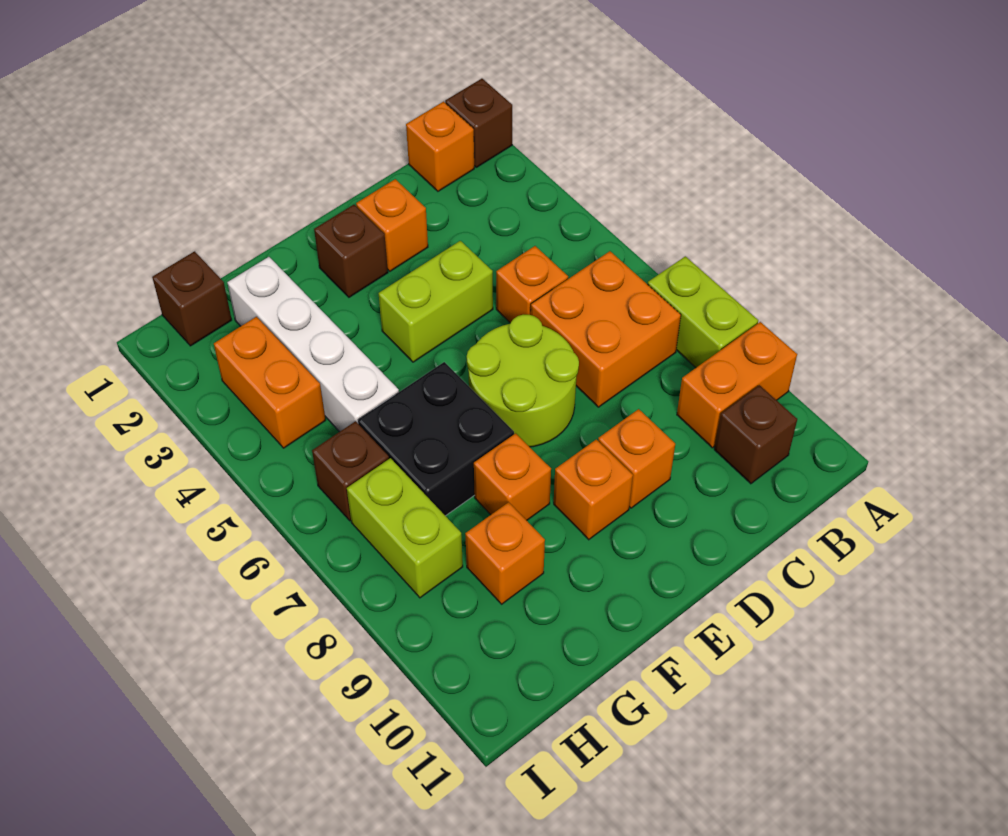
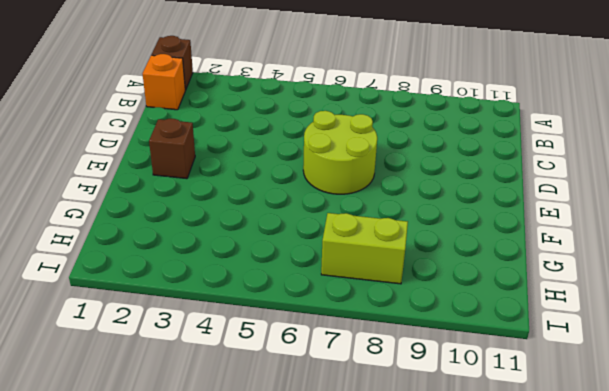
none -> lime 1x2 brick [648,256,758,368]
none -> orange 1x2 brick [677,322,797,448]
none -> orange 2x2 brick [531,251,681,407]

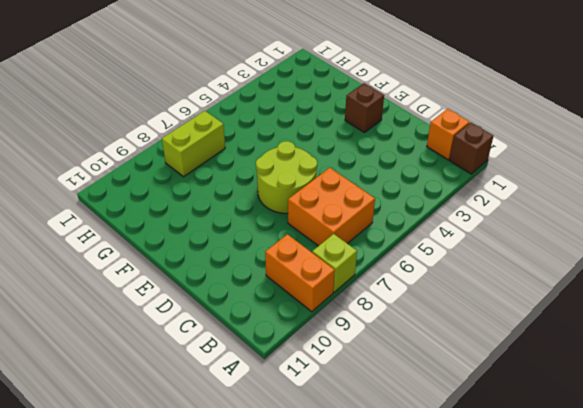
lime 1x1 brick [312,234,357,292] -> lime 1x2 brick [648,256,758,368]
none -> brown 1x1 brick [714,385,797,484]
none -> orange 1x1 brick [496,246,568,323]
none -> orange 1x1 brick [356,179,428,271]

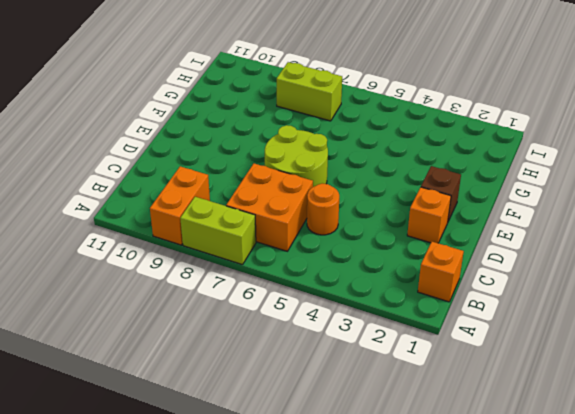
orange 1x1 round brick [307,183,339,235] -> orange 1x1 brick [496,246,568,323]
none -> brown 1x1 brick [445,79,512,167]
none -> brown 1x1 brick [714,385,797,484]
none -> lime 1x2 brick [379,241,493,362]

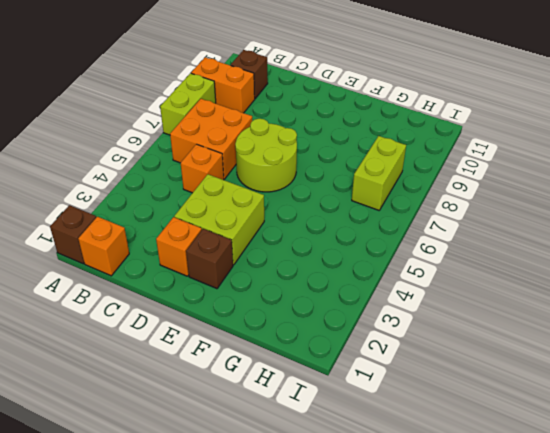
lime 2x2 brick [174,174,264,265] -> lime 1x2 brick [379,241,493,362]
none -> orange 1x1 brick [598,409,675,508]
none -> orange 1x1 brick [554,439,633,540]
none -> black 2x2 brick [358,362,514,516]

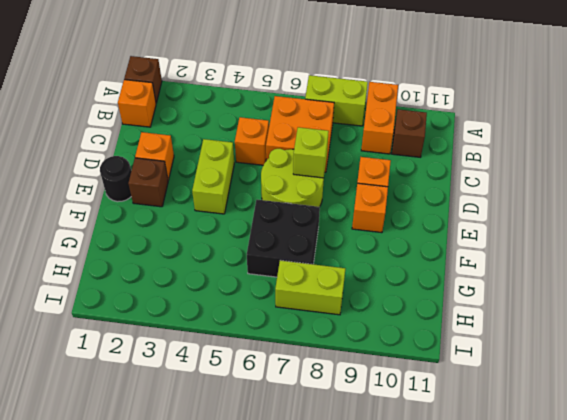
lime 1x1 brick [293,127,329,178] -> none
black 1x1 round brick [100,156,131,202] -> none
none -> orange 1x1 brick [474,433,551,520]
none -> white 1x4 brick [227,257,399,432]
none -> orange 1x1 brick [465,502,545,604]

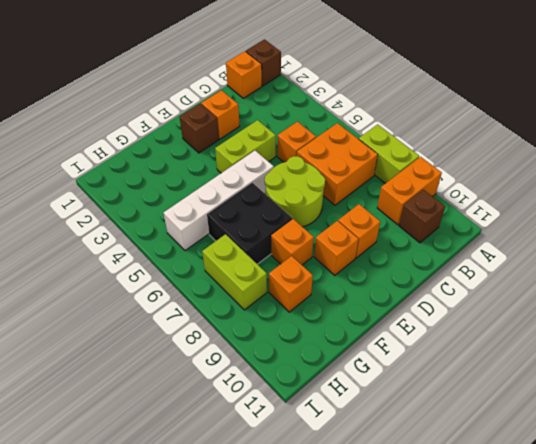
white 1x4 brick [163,151,274,251] -> white 1x4 brick turned to [227,257,399,432]
none -> brown 1x1 brick [152,251,232,346]
none -> orange 1x2 brick [214,317,326,448]
none -> brown 1x1 brick [312,421,389,521]

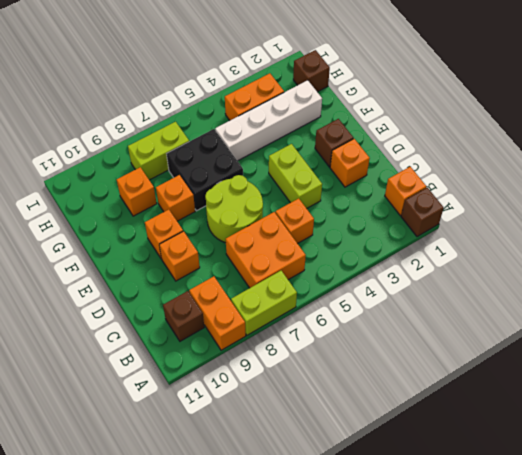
none -> brown 1x1 brick [312,421,389,521]

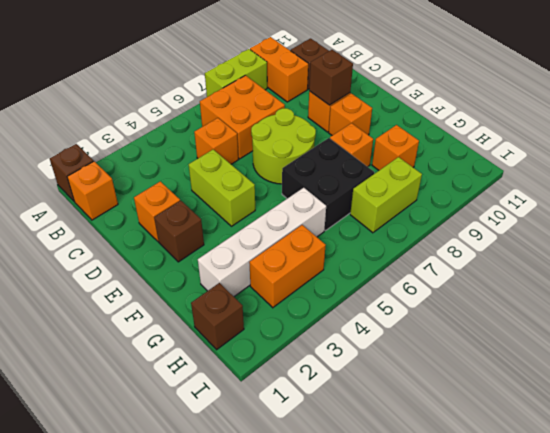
brown 1x1 brick [309,50,353,105] -> brown 1x1 brick moved to [312,421,389,521]

